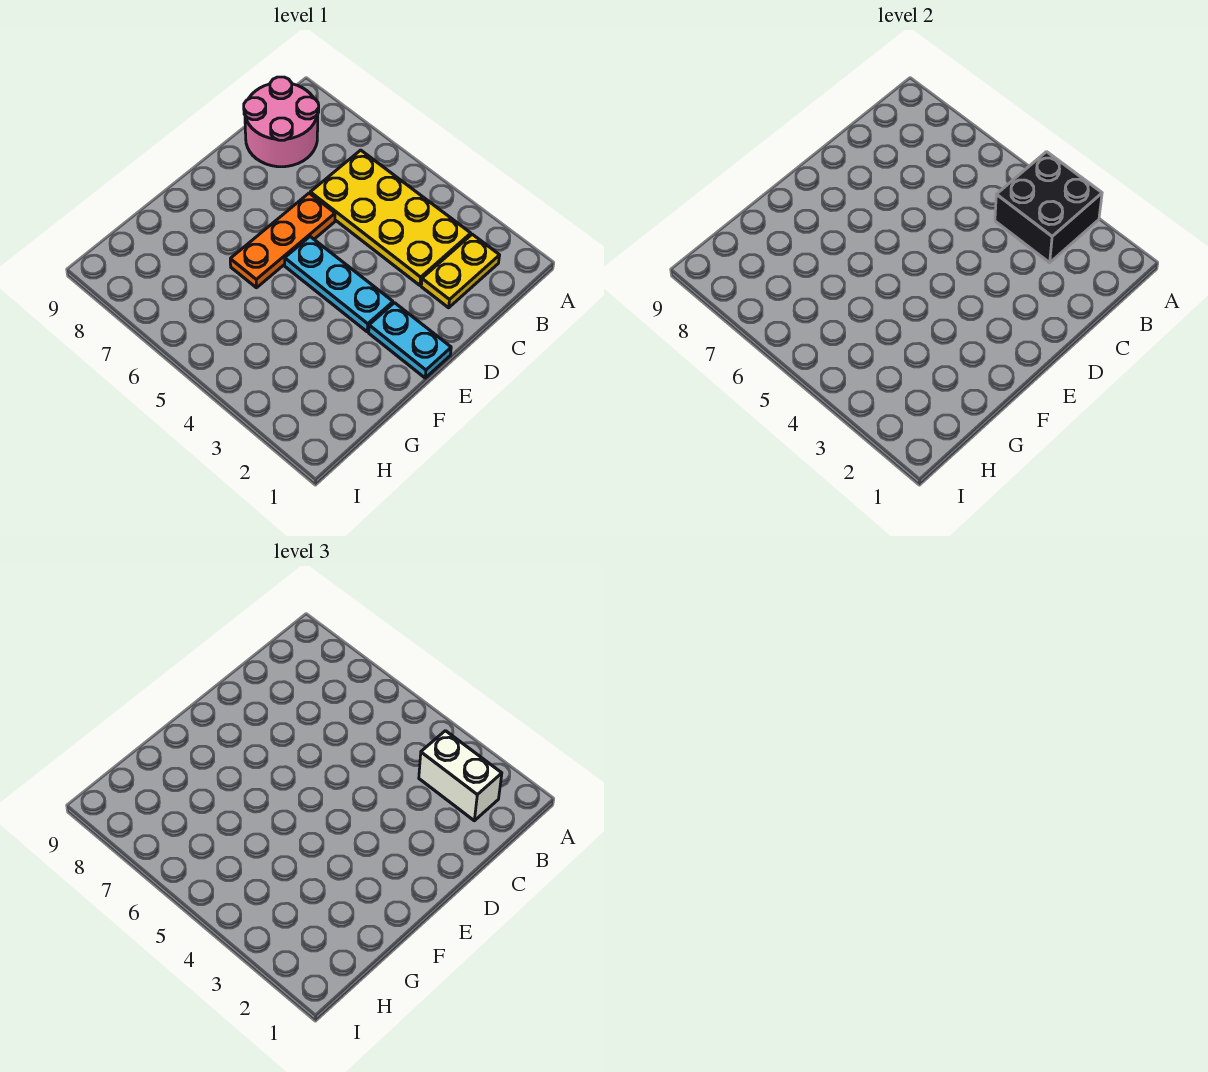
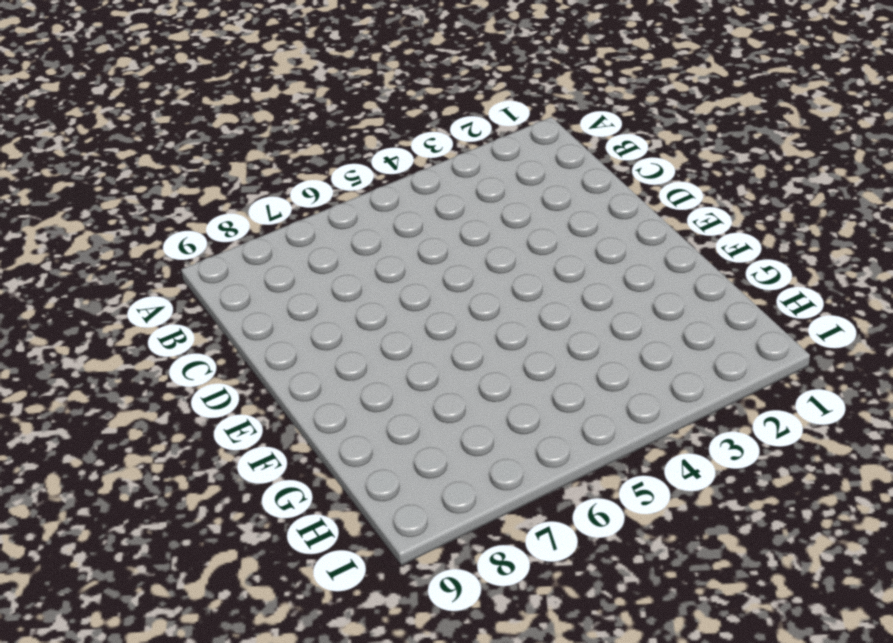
none -> yellow 1x2 plate [421,234,500,308]
none -> yellow 2x4 plate [310,150,471,285]

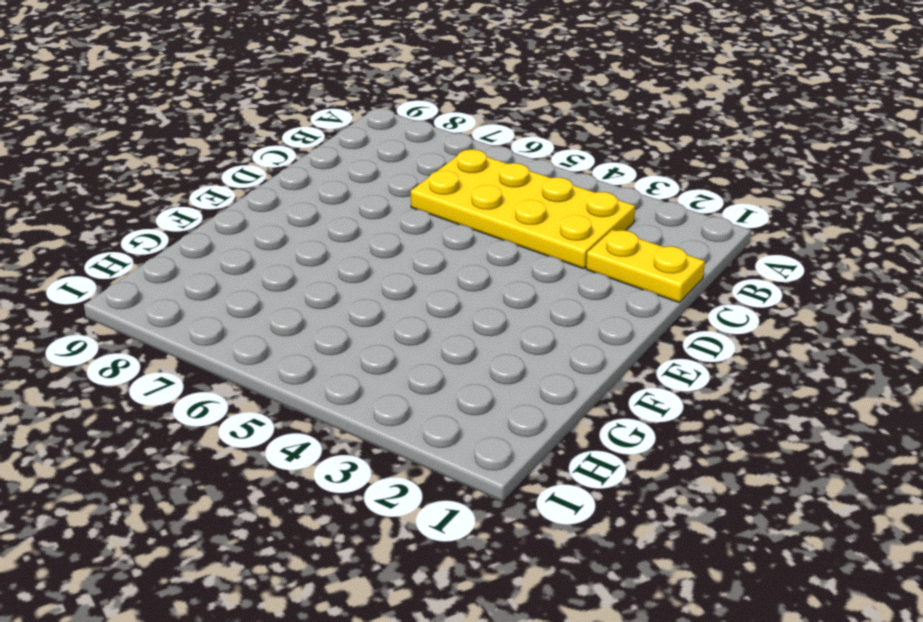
yellow 1x2 plate [586,229,705,302] -> yellow 1x2 plate turned to [421,234,500,308]
none -> pink 2x2 round brick [244,77,319,167]
none -> orange 1x3 plate [230,193,335,288]

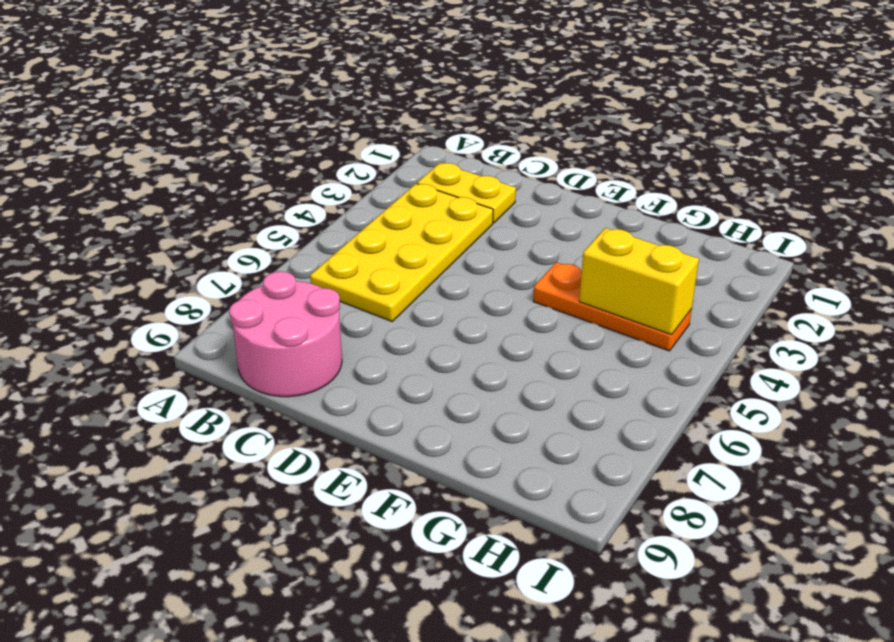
orange 1x3 plate [533,262,692,351] -> orange 1x3 plate moved to [230,193,335,288]
yellow 1x2 brick [579,228,699,335] -> none
none -> cyan 1x2 plate [369,303,451,378]
none -> cyan 1x3 plate [285,237,393,332]

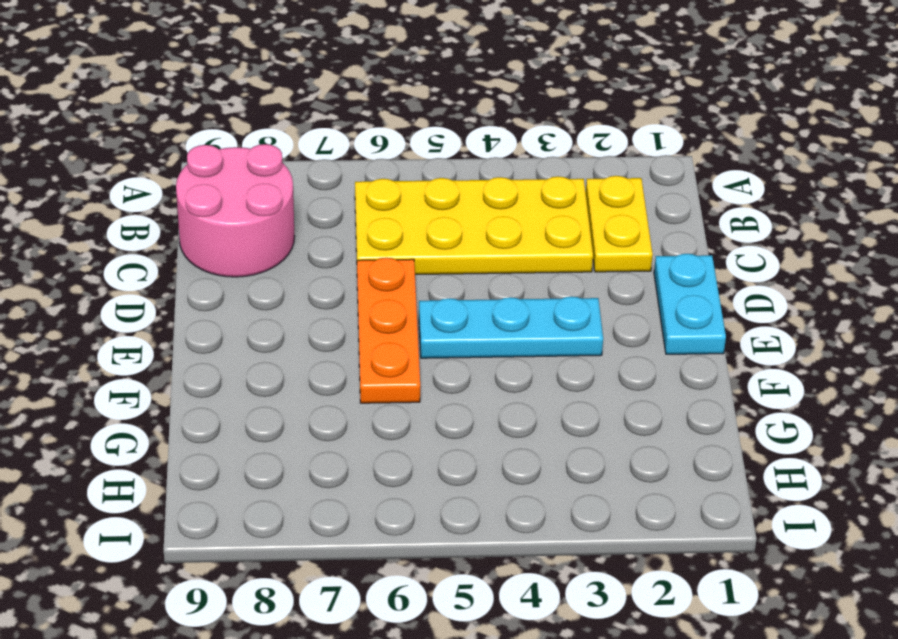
cyan 1x2 plate [654,254,726,354] -> cyan 1x2 plate turned to [369,303,451,378]
none -> black 2x2 brick [995,152,1102,263]
none -> white 1x2 brick [419,731,502,821]

